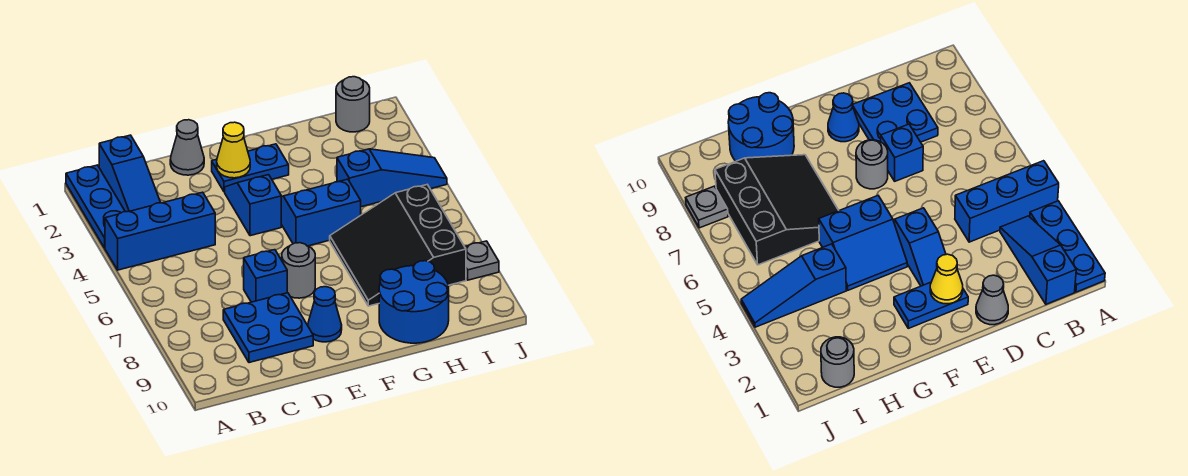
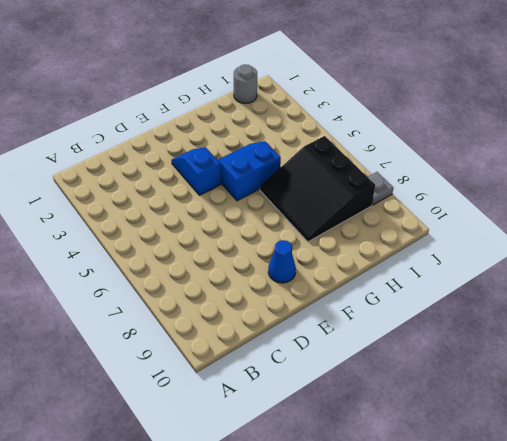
none -> blue 1x3 plate [66,165,125,248]
none -> blue 1x3 brick [105,192,215,270]
none -> blue 1x3 slope [99,135,161,212]

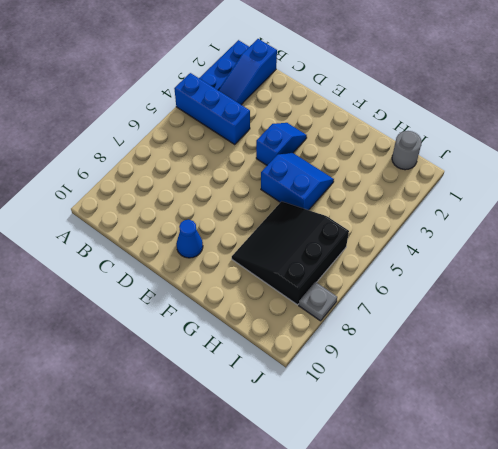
none -> blue 2x2 plate [223,293,313,363]
none -> grey 1x1 cone [170,120,204,175]
none -> blue 1x1 brick [244,250,287,302]

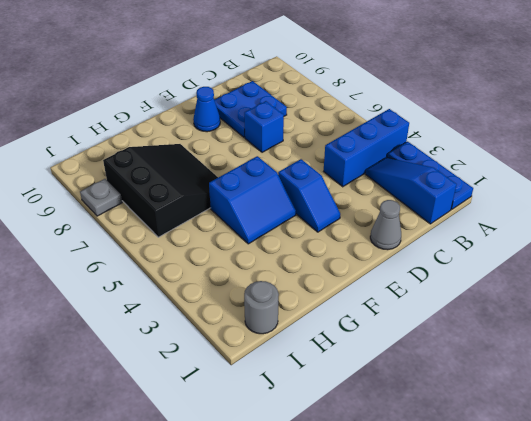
none -> blue 1x2 plate [212,144,289,192]
none -> grey 1x1 round brick [282,243,315,298]
none -> blue 2x2 round brick [379,261,449,343]

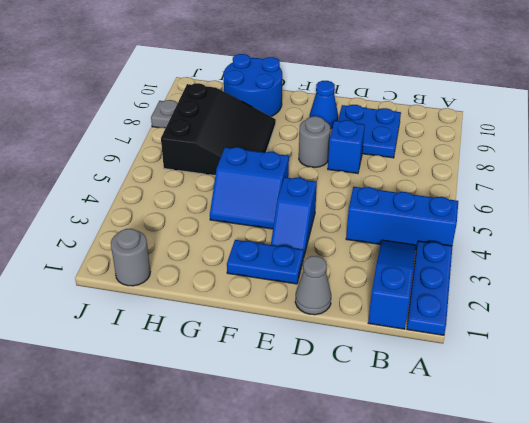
none -> blue 1x3 slope [337,149,447,207]
none -> yellow 1x1 cone [217,122,250,178]

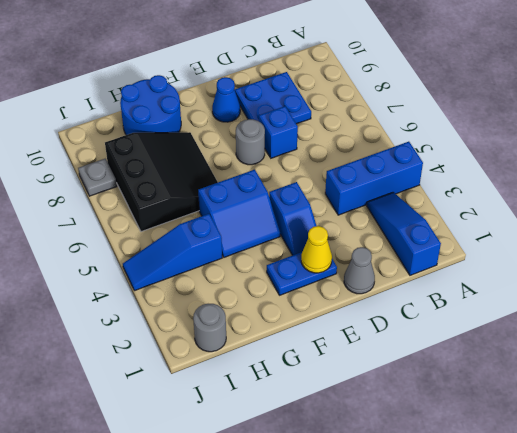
none -> blue 1x3 plate [66,165,125,248]

